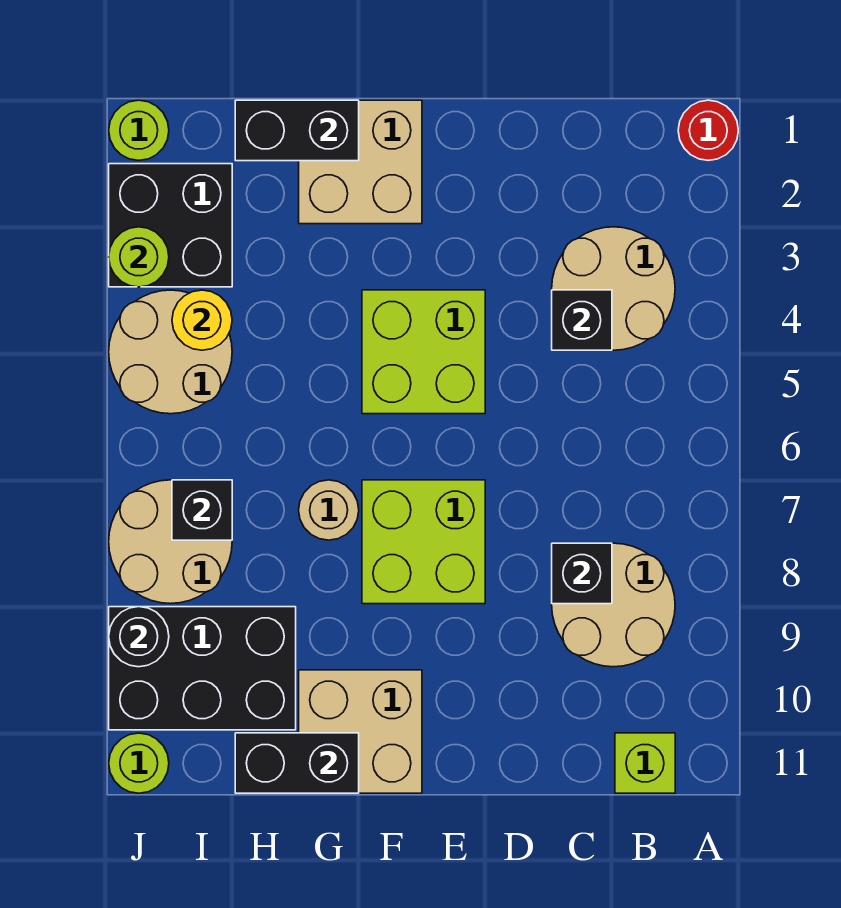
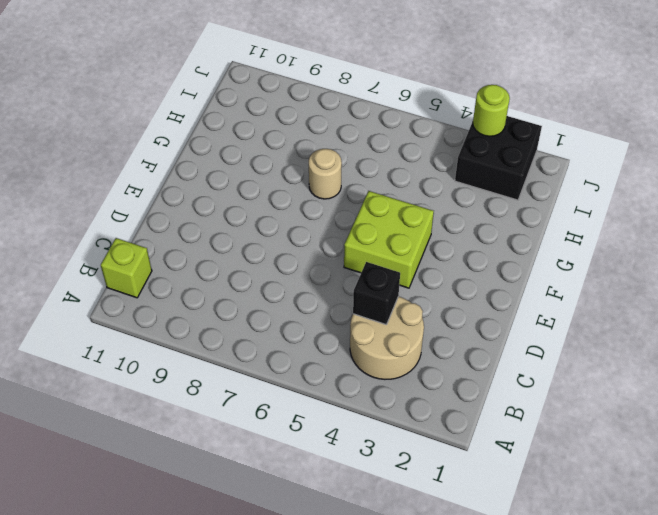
none -> red 1x1 round brick [678,100,738,161]
none -> tan 2x2 round brick [552,543,675,667]
none -> lime 2x2 brick [362,480,485,604]

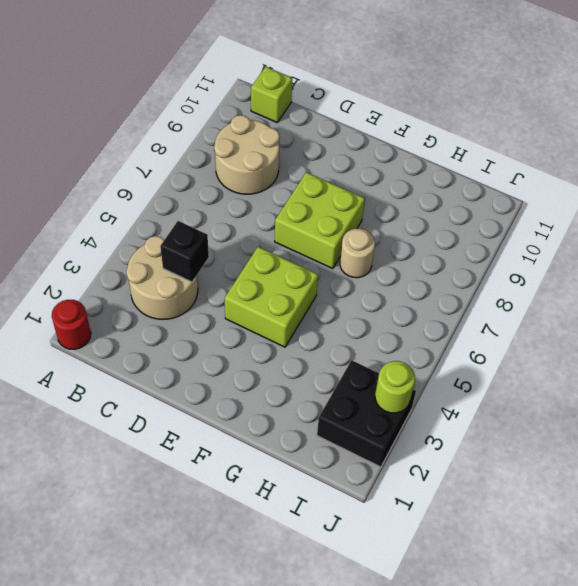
none -> tan 2x2 brick [299,100,422,224]
none -> tan 2x2 brick [299,670,422,793]
none -> black 2x3 brick [109,607,296,730]

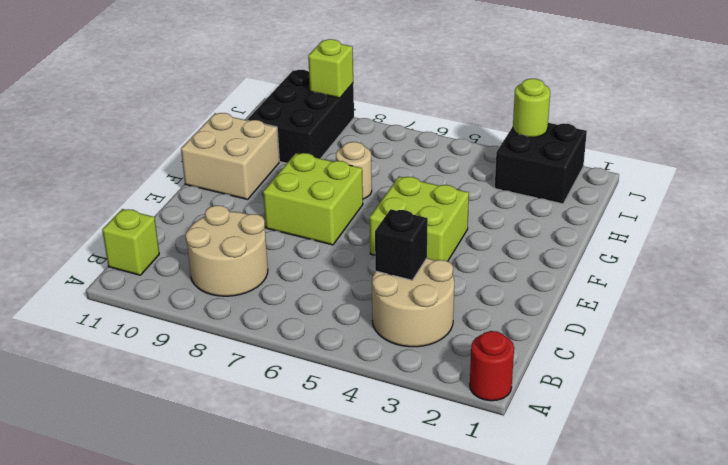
lime 1x1 brick [308,39,353,98] -> black 1x1 round brick [109,607,169,667]
none -> tan 2x2 brick [299,100,422,224]
none -> tan 2x2 round brick [109,290,232,414]
none -> tan 2x2 round brick [109,480,232,604]

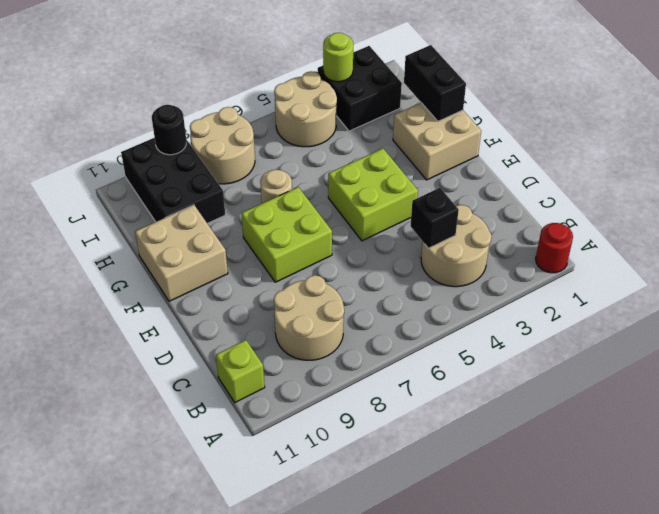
none -> lime 1x1 round brick [109,100,169,160]
none -> lime 1x1 round brick [109,733,169,793]
none -> black 1x1 brick [552,543,612,604]

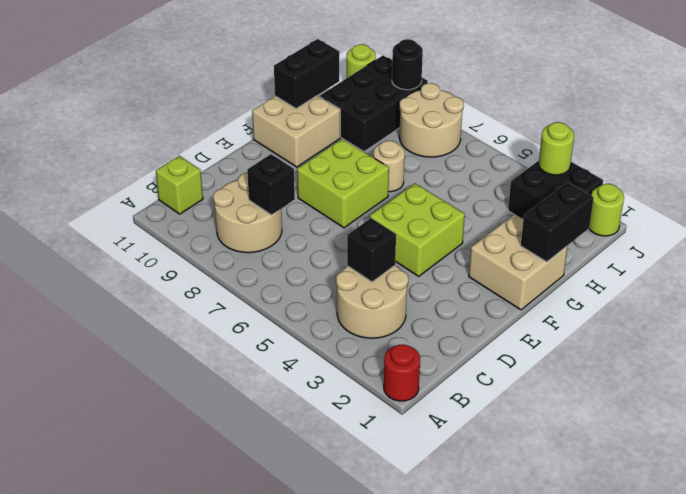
none -> tan 2x2 round brick [109,290,232,414]
none -> yellow 1x1 round brick [172,290,232,350]
none -> black 1x1 brick [172,480,232,540]

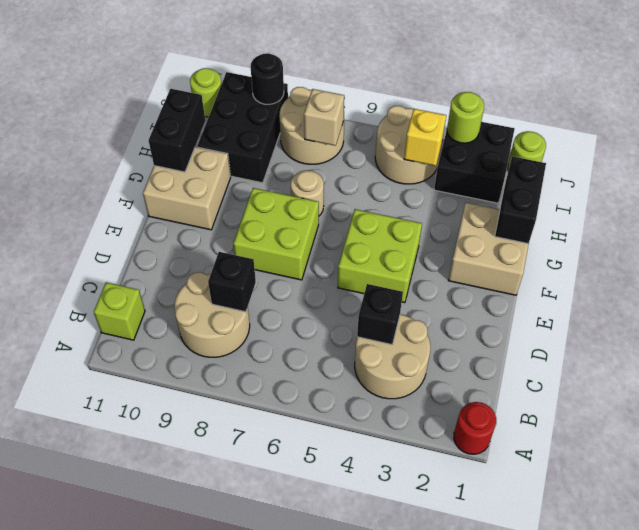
yellow 1x1 brick [404,109,446,166] -> yellow 1x1 round brick [172,290,232,350]
tan 1x1 brick [304,89,344,146] -> black 1x1 brick [172,480,232,540]

